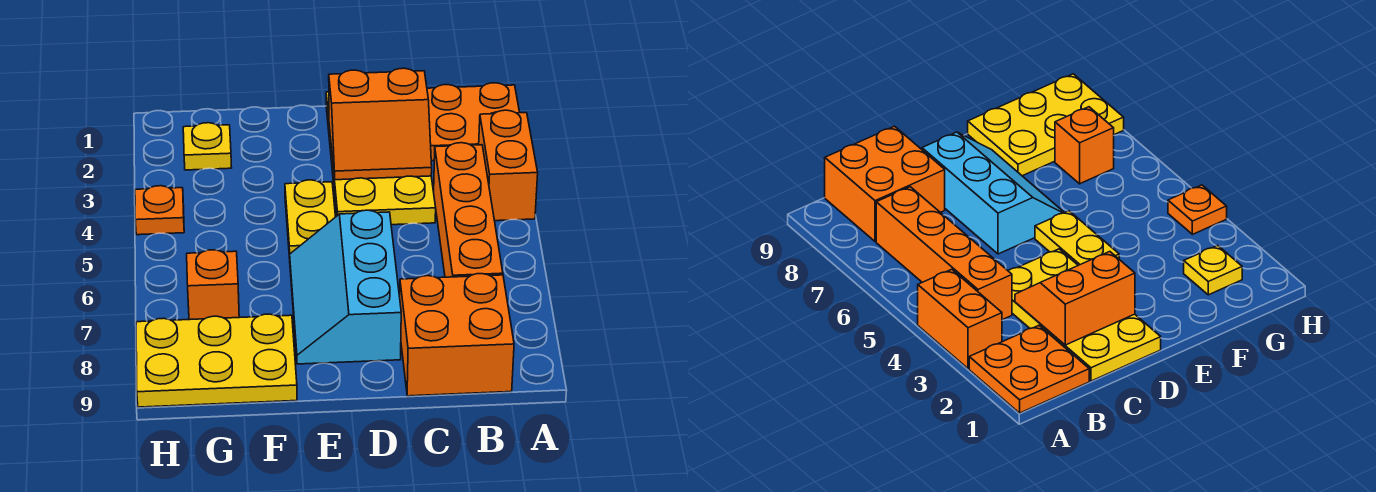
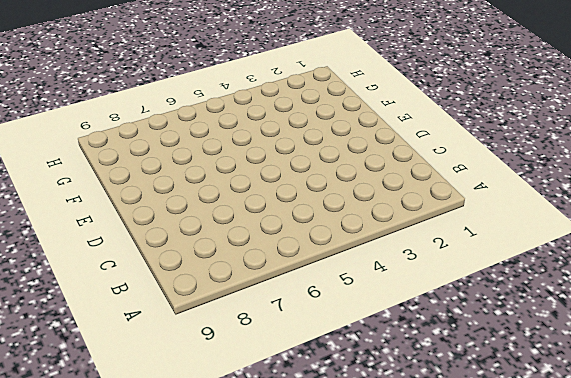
none -> orange 2x2 plate [427,83,520,161]
none -> orange 1x2 brick [479,110,538,221]
none -> orange 1x4 brick [434,143,503,277]

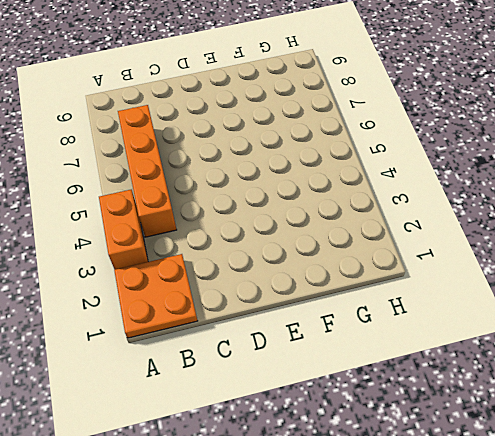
none -> orange 2x2 brick [400,274,514,396]
none -> yellow 2x4 plate [326,92,436,225]
none -> cyan 2x3 slope [290,210,401,364]

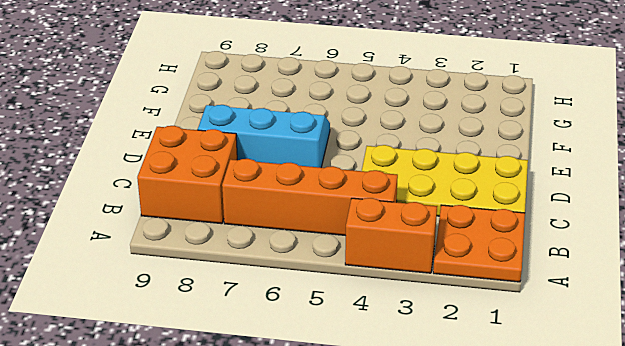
none -> yellow 1x2 plate [285,180,336,258]
none -> yellow 2x3 plate [136,314,297,407]
none -> yellow 1x1 plate [183,123,232,170]

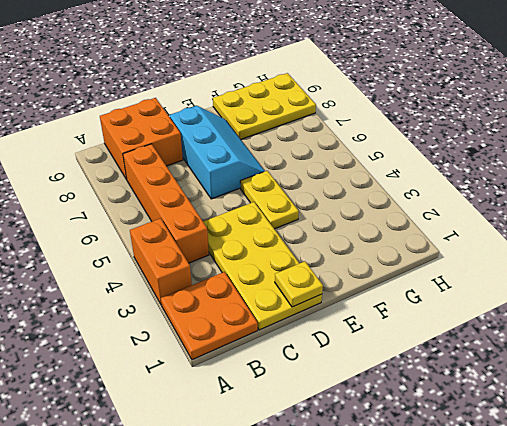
yellow 1x1 plate [275,261,323,307] -> yellow 1x1 plate moved to [183,123,232,170]
none -> orange 1x1 brick [187,250,239,320]
none -> orange 1x1 plate [135,186,184,235]
none -> orange 2x2 slope [329,68,432,180]

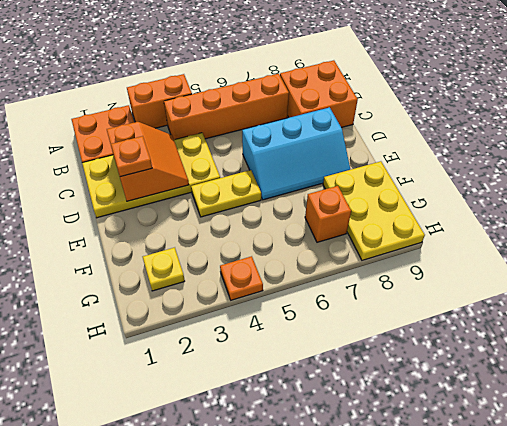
orange 1x1 plate [111,136,152,177] -> none

